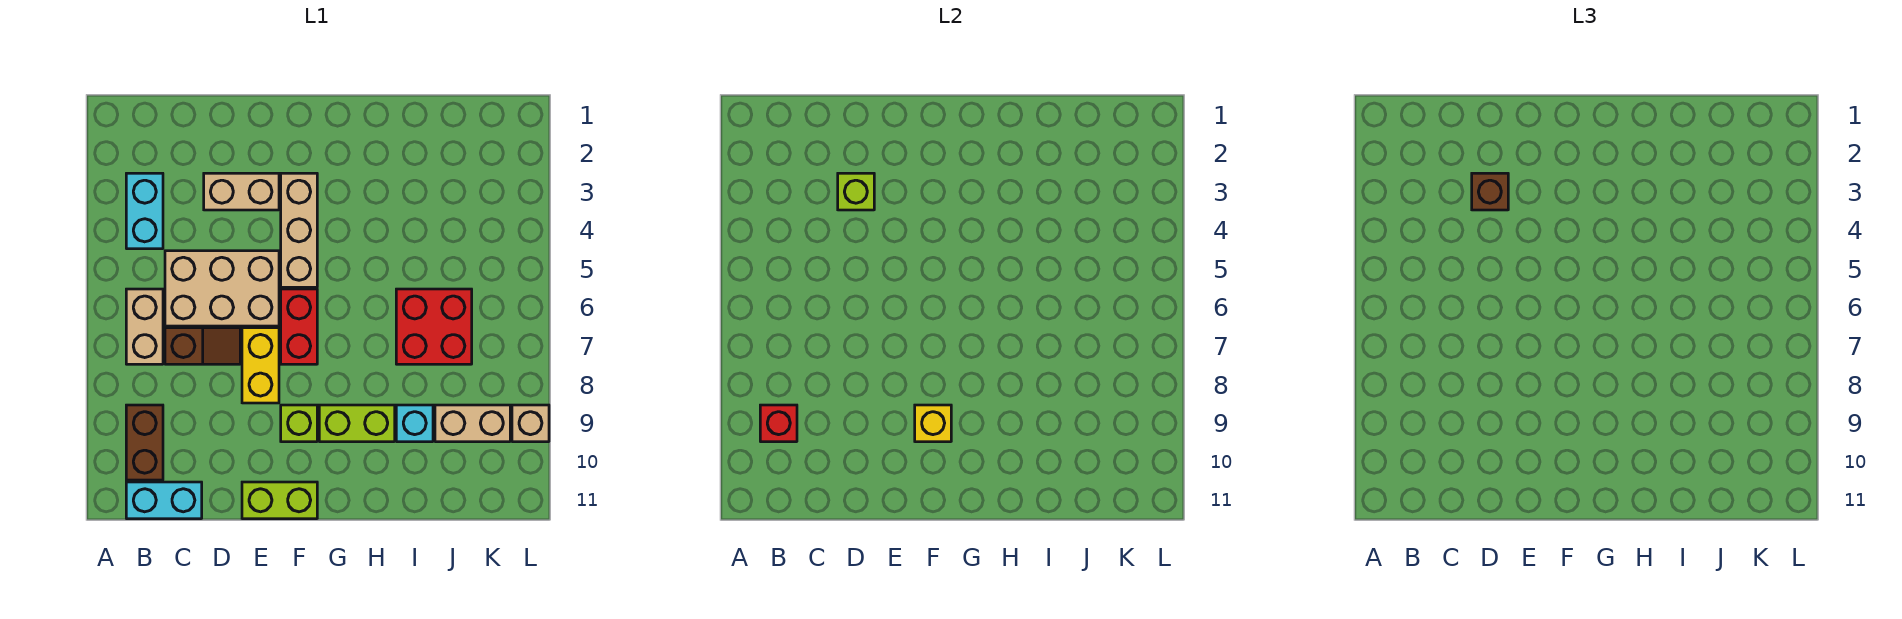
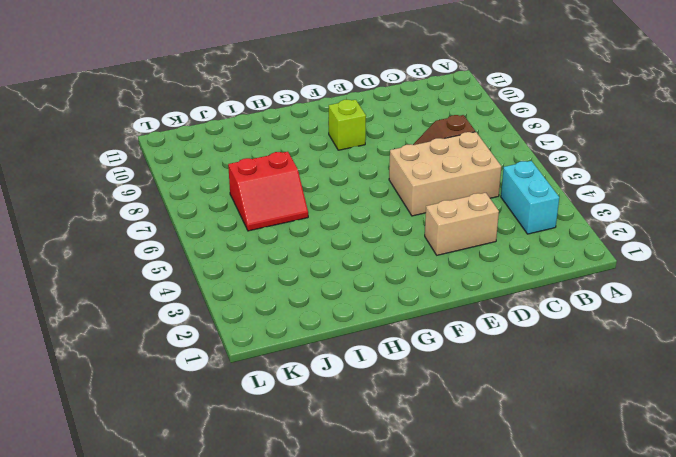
red 2x2 slope [228,152,308,231] -> red 2x2 brick [396,289,472,364]
none -> tan 1x2 brick [126,289,163,364]
none -> brown 1x2 brick [126,405,163,480]
none -> cyan 1x2 brick [126,482,202,519]

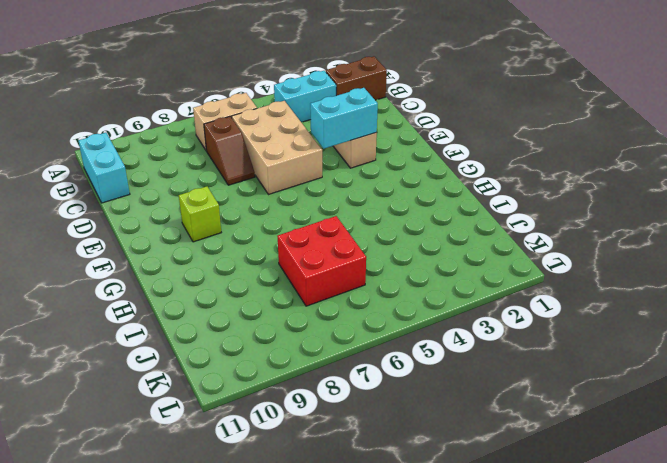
brown 1x2 brick [326,56,387,100] -> brown 1x2 brick moved to [126,405,163,480]
cyan 1x2 brick [310,88,378,149] -> none
none -> yellow 1x2 brick [242,328,279,403]
none -> lime 1x2 brick [242,482,317,519]
none -> tan 1x3 brick [281,173,317,287]

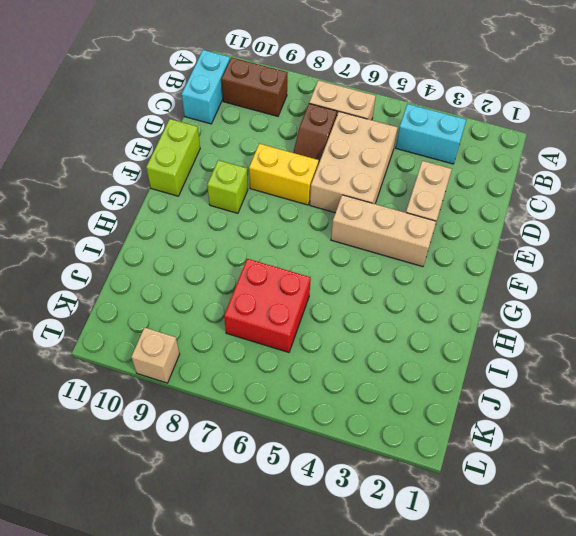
none -> red 1x2 brick [281,289,317,364]
none -> lime 1x2 brick [319,405,395,442]
none -> cyan 1x1 brick [396,405,433,442]

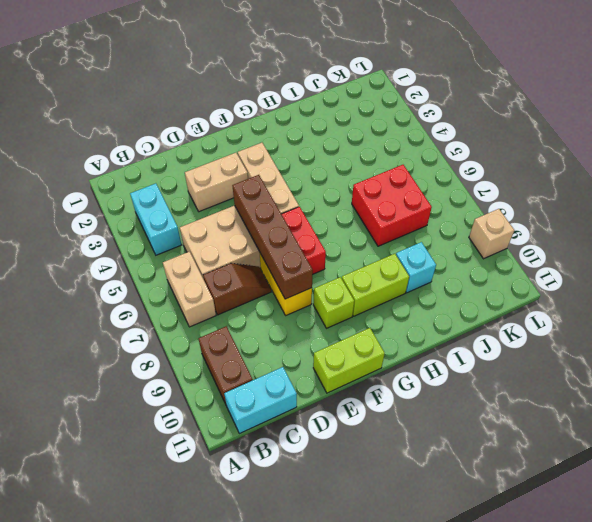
brown 1x4 brick [232,175,313,299] -> none
none -> tan 1x2 brick [435,405,510,442]
none -> red 1x1 brick [760,405,797,442]
none -> lime 1x1 brick [838,173,874,210]

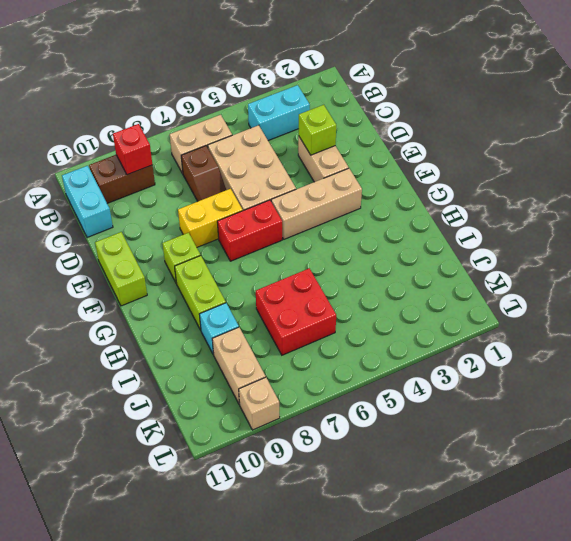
none -> yellow 1x1 brick [915,405,951,442]
none -> brown 1x1 brick [1472,173,1508,210]

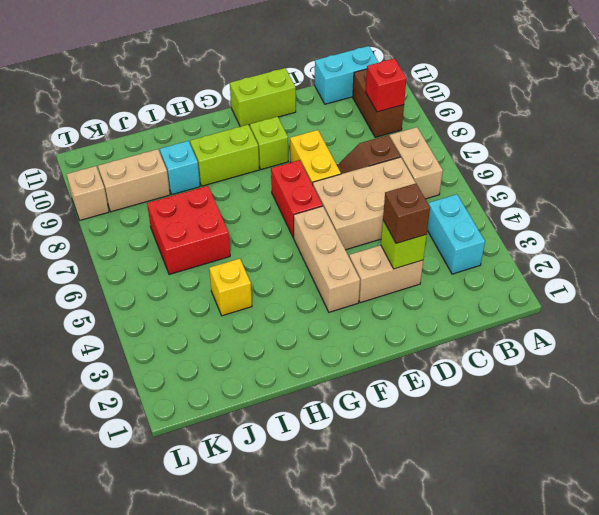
yellow 1x1 brick [209,259,252,316] -> yellow 1x1 brick moved to [915,405,951,442]

